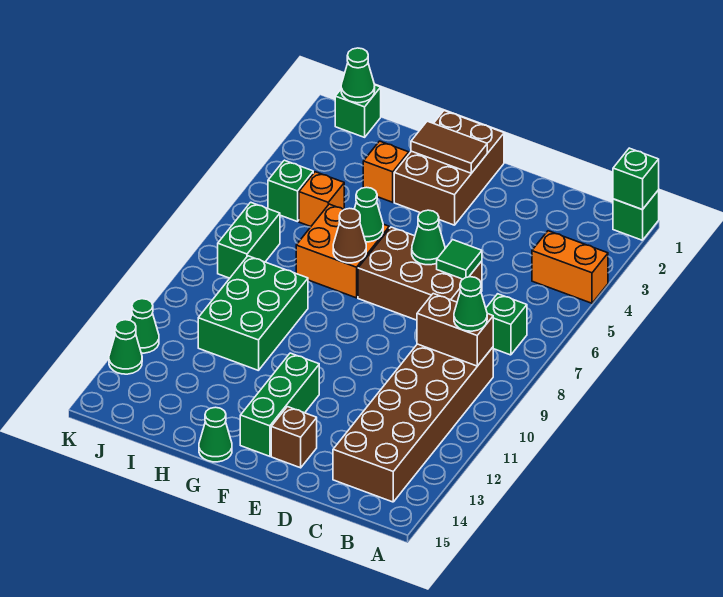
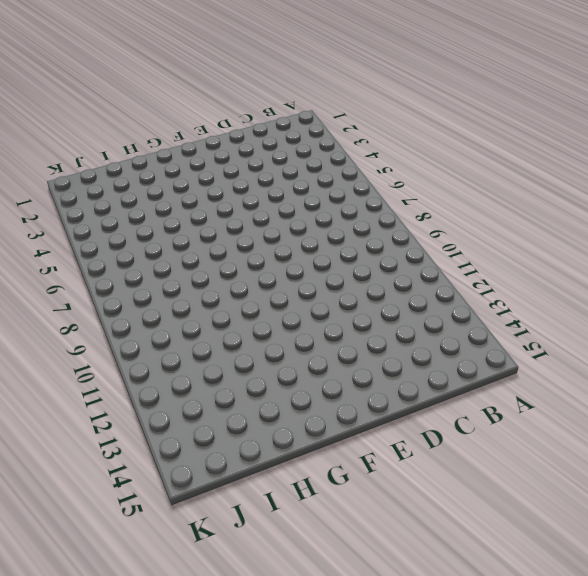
none -> green 1x1 brick [613,190,659,240]
none -> orange 1x2 brick [532,231,608,303]
none -> green 1x1 brick [486,294,527,355]

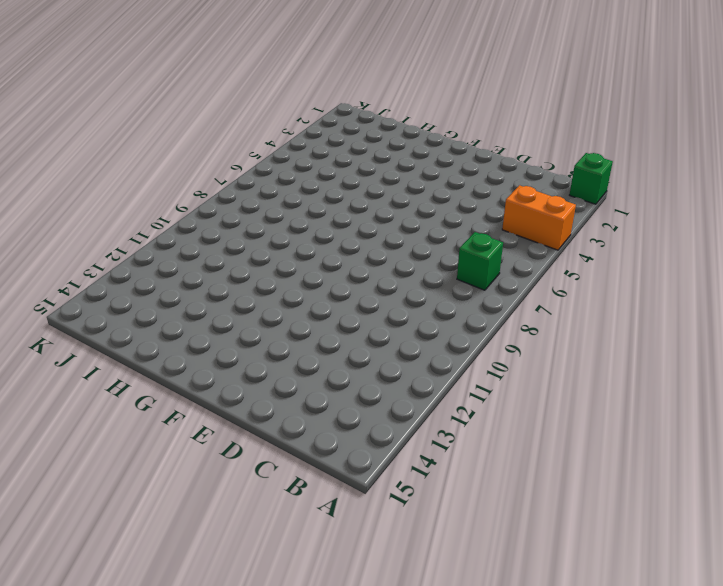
none -> brown 2x6 brick [333,344,493,502]
none -> brown 2x3 brick [358,227,482,320]
none -> brown 1x1 brick [271,407,317,468]

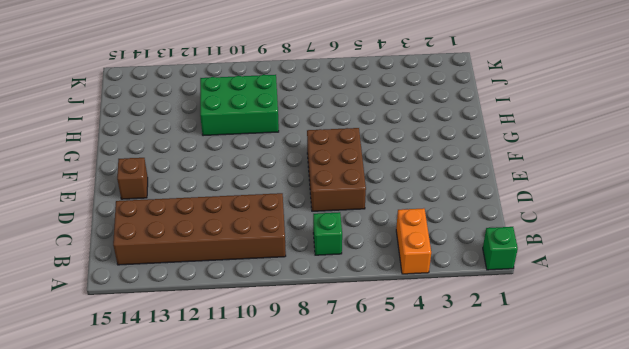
none -> brown 2x3 brick [394,111,504,225]
none -> green 1x3 brick [240,353,319,456]
none -> orange 2x2 brick [296,204,389,298]

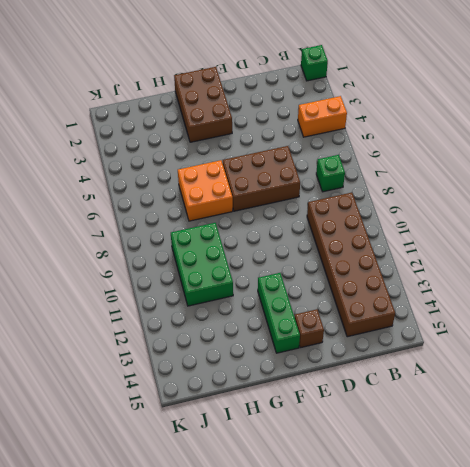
none -> green 1x1 cone [199,407,232,462]
none -> orange 1x1 brick [363,141,409,202]
none -> orange 1x1 brick [299,172,344,226]

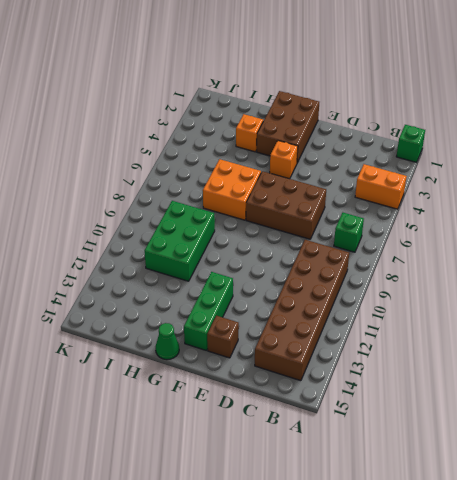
orange 1x1 brick [270,141,298,179] -> orange 1x1 brick moved to [299,172,344,226]
none -> green 1x1 brick [335,85,381,137]
none -> green 1x1 brick [268,160,313,222]
none -> green 1x2 brick [218,202,280,278]

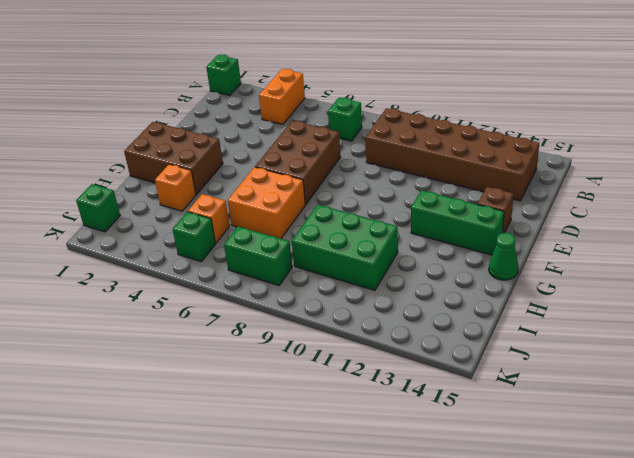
none -> green 1x1 cone [130,299,159,353]
none -> green 1x1 cone [109,320,142,374]
none -> green 1x1 brick [613,148,659,210]

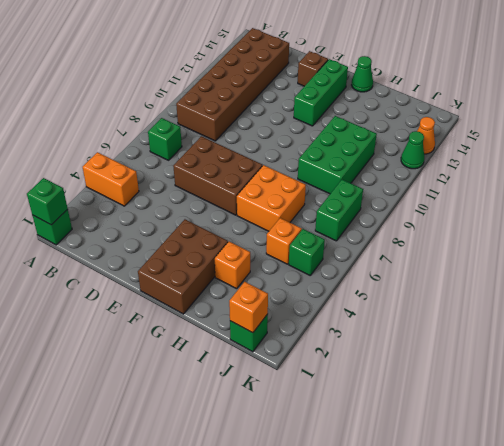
orange 1x1 brick [229,282,268,333] -> green 1x1 cone [341,48,375,103]
orange 1x1 cone [417,117,435,154] -> green 1x1 cone [109,320,142,374]
none -> brown 1x2 brick [417,294,493,366]
none -> green 1x1 tile [437,240,482,279]
none -> green 1x1 cone [412,210,445,265]

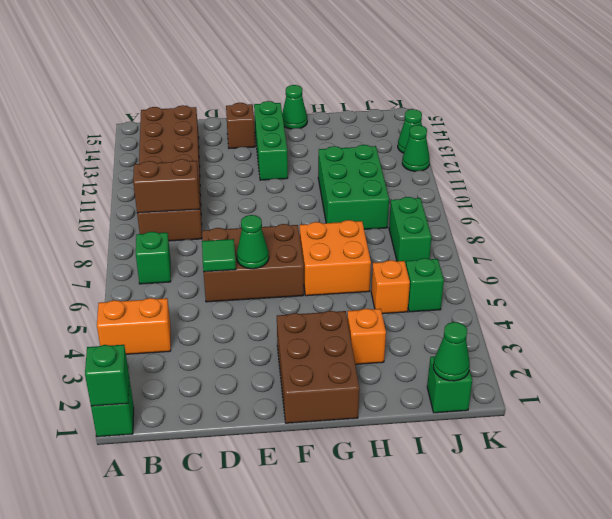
none -> brown 1x2 tile [411,121,487,173]
none -> green 1x1 cone [355,187,383,242]
none -> brown 1x1 cone [333,208,366,263]

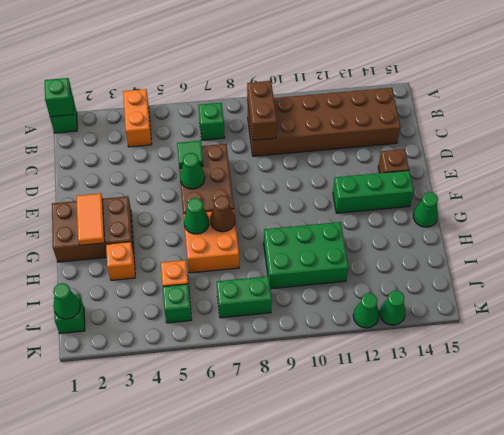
orange 1x2 tile [76,193,105,245] -> brown 1x2 tile [411,121,487,173]
none -> green 1x1 cone [454,277,487,331]

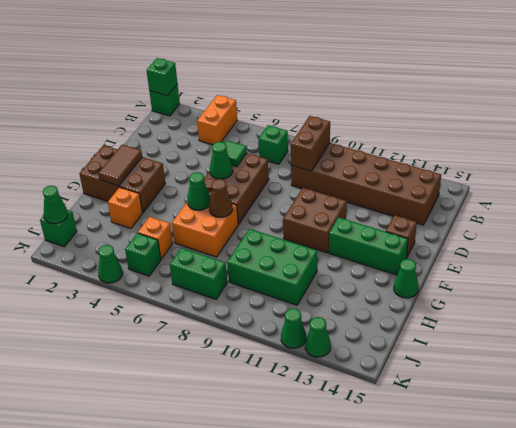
brown 2x2 brick [283,188,347,253] -> none
green 1x1 cone [98,245,123,283] -> green 1x1 cone moved to [454,277,487,331]

